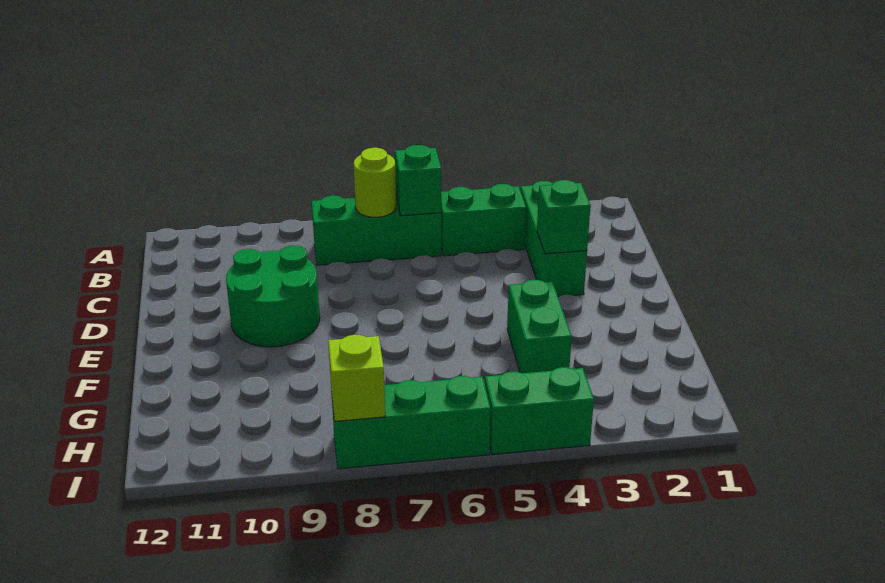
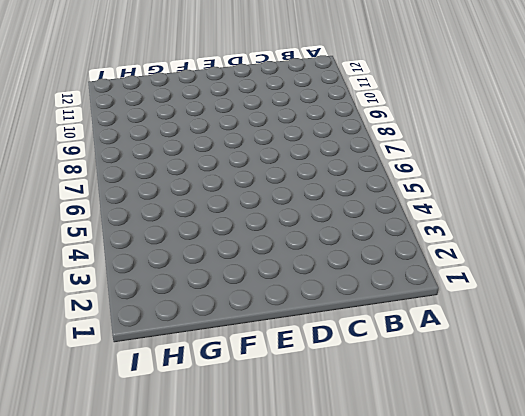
none -> green 1x3 brick [521,181,587,297]
none -> green 1x2 brick [441,184,526,256]

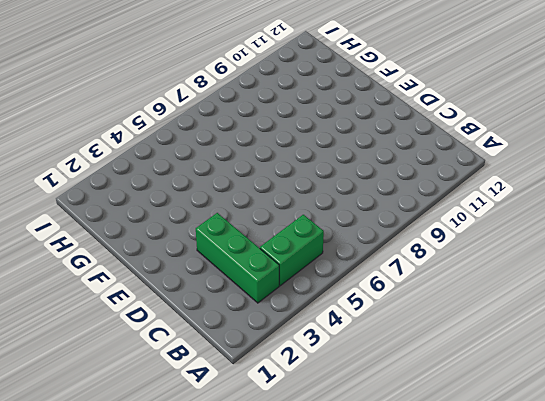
none -> green 1x3 brick [312,196,441,265]
none -> green 2x2 round brick [226,246,320,347]

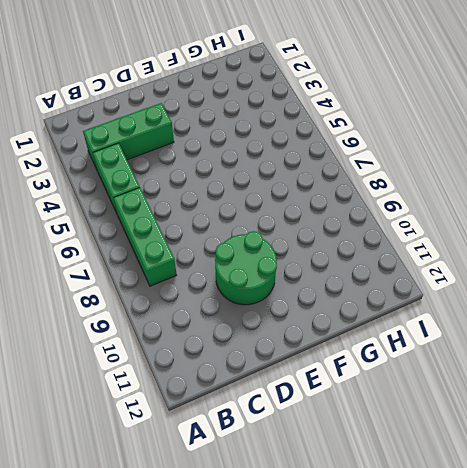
none -> green 1x2 brick [507,280,572,373]
none -> green 1x2 brick [485,367,594,455]

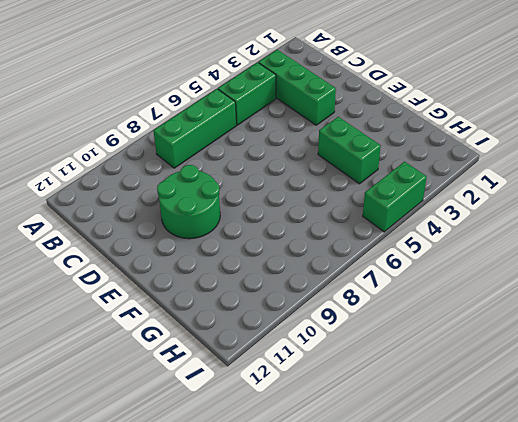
none -> green 1x3 brick [331,376,491,469]
none -> green 1x1 brick [395,145,441,216]

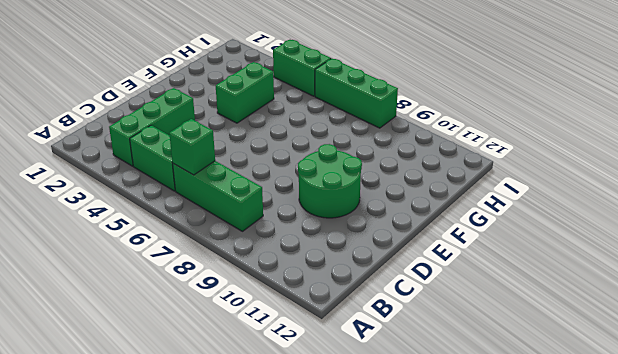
none -> lime 1x1 round brick [354,148,396,217]
none -> green 1x1 brick [537,180,591,254]

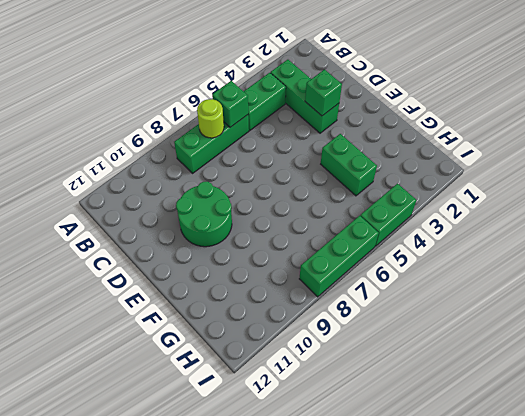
none -> lime 1x1 brick [328,335,385,421]

